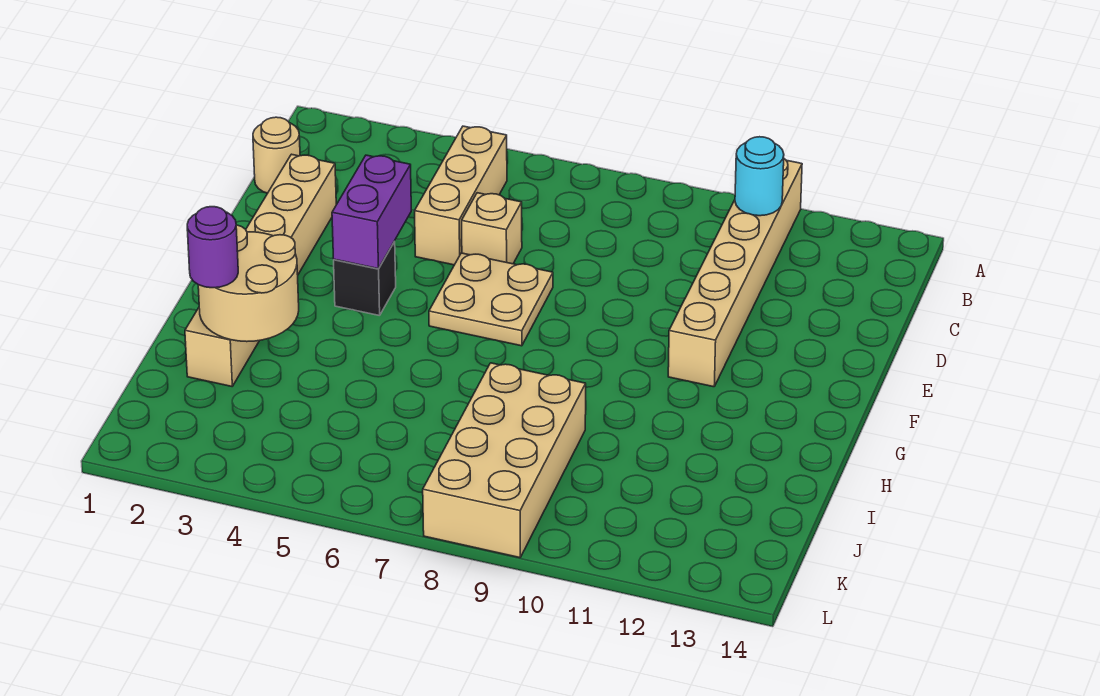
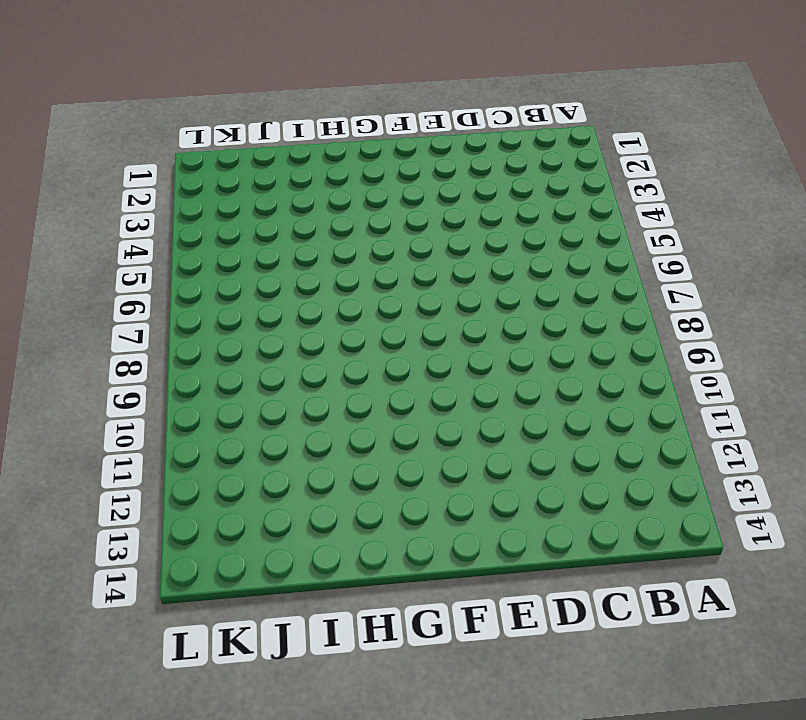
none -> tan 1x6 brick [668,159,802,387]
none -> tan 1x3 brick [415,126,507,265]
none -> tan 1x1 round brick [253,117,300,193]

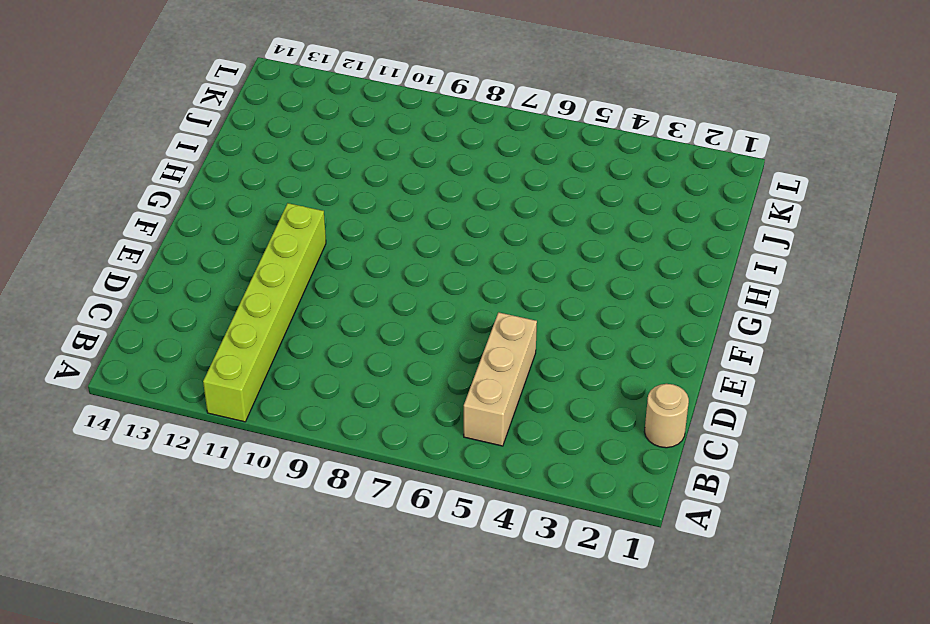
lime 1x6 brick [203,203,326,422] -> tan 1x6 brick [668,159,802,387]
none -> tan 1x6 brick [185,154,336,386]
none -> tan 1x1 brick [462,193,522,264]
none -> tan 2x2 plate [429,253,553,346]

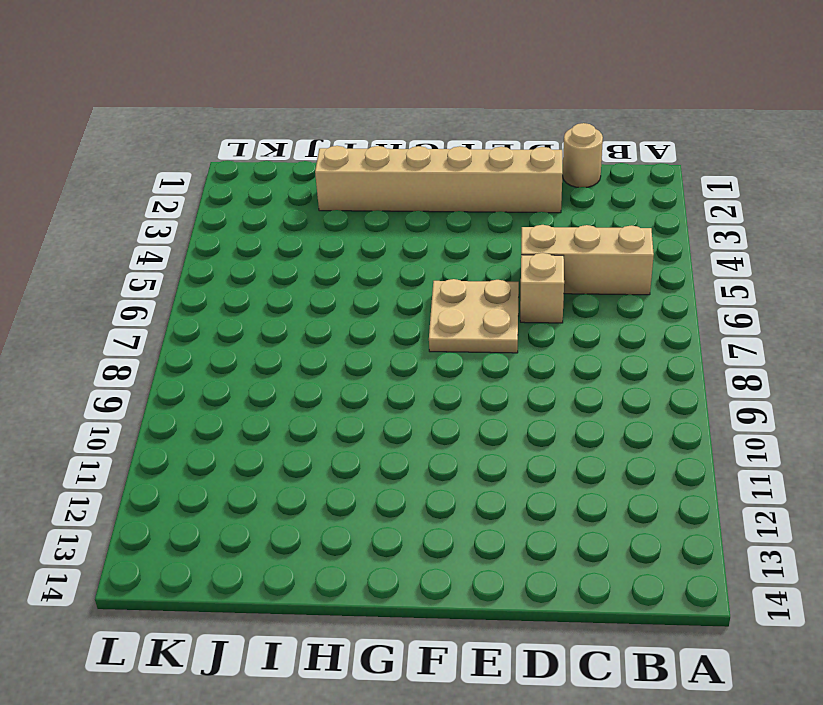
none -> tan 1x6 brick [668,159,802,387]
none -> black 1x1 brick [334,242,396,316]
none -> tan 2x4 brick [423,363,586,558]

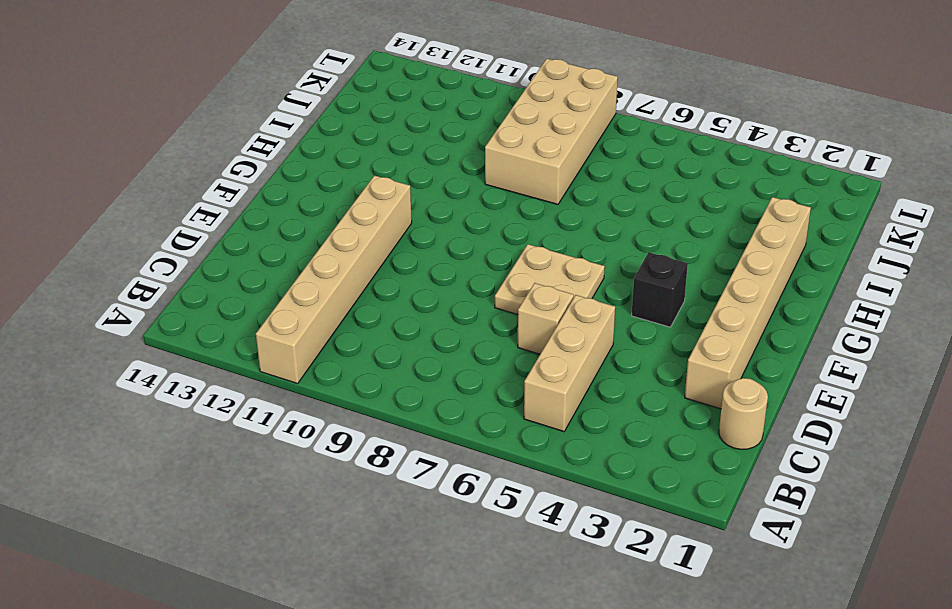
none -> cyan 1x1 round brick [735,137,784,216]
none -> purple 1x2 brick [332,155,411,269]
none -> tan 2x2 round brick [198,225,299,342]

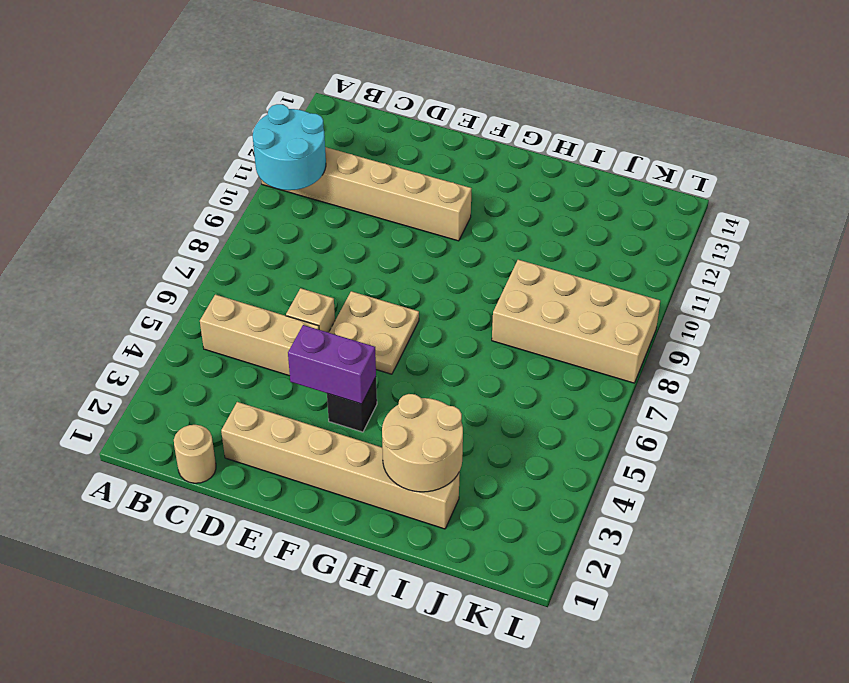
cyan 2x2 round brick [253,104,326,190] -> cyan 1x1 round brick [735,137,784,216]
none -> purple 1x1 round brick [187,207,238,288]

